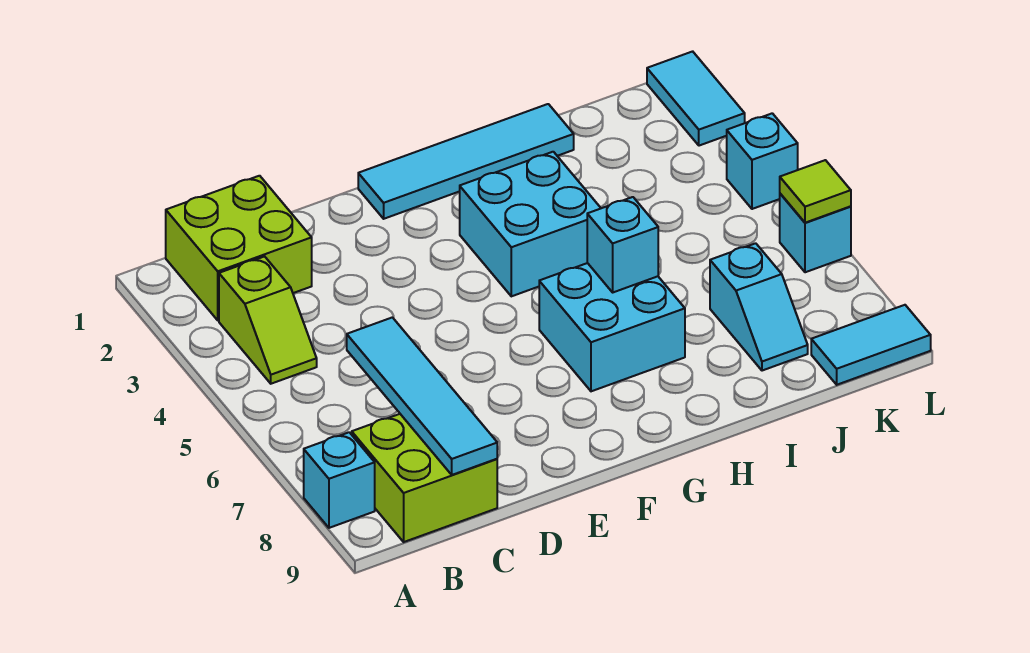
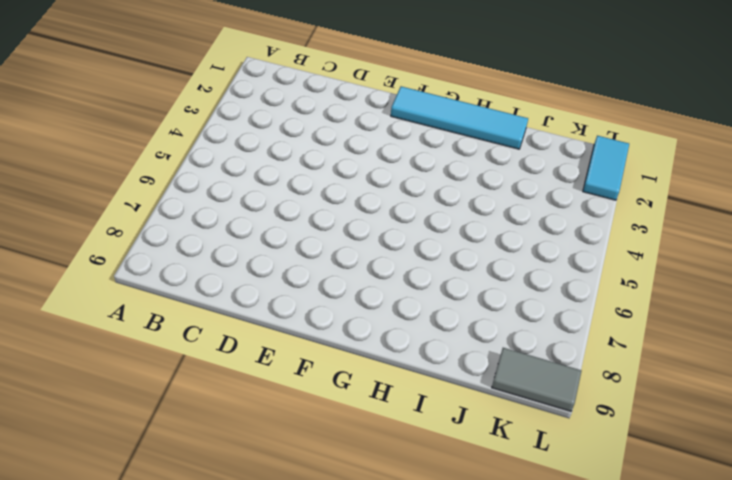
grey 1x2 tile [492,348,581,411] -> cyan 1x2 tile [811,305,931,385]
none -> cyan 1x1 brick [304,432,375,528]
none -> lime 2x2 brick [166,176,312,320]
none -> lime 1x2 slope [219,256,317,384]

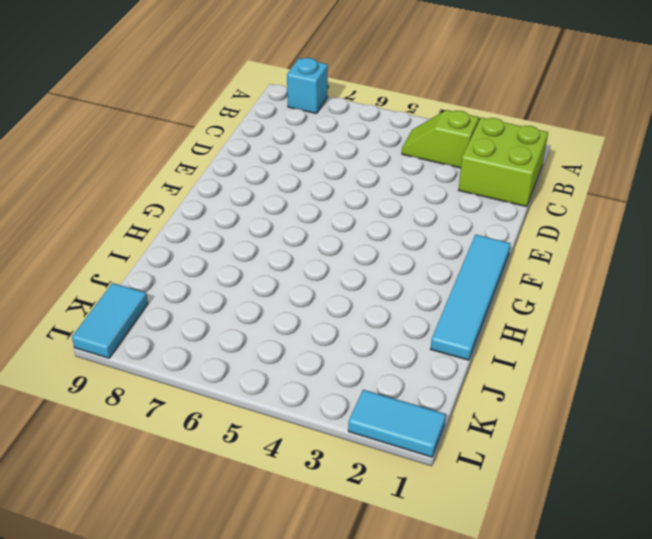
none -> lime 2x2 brick [352,414,497,542]
none -> cyan 2x2 brick [460,152,601,296]
none -> cyan 2x2 brick [539,263,685,391]

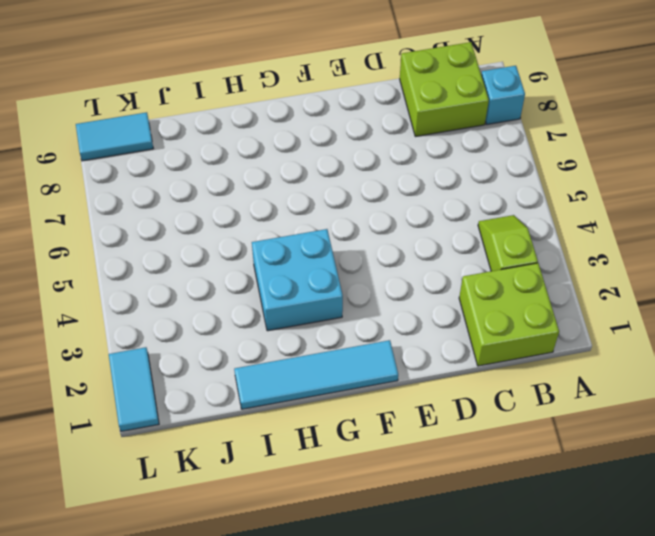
none -> cyan 2x2 brick [539,263,685,391]
none -> cyan 1x2 slope [710,243,808,371]
none -> cyan 1x1 brick [727,113,798,209]

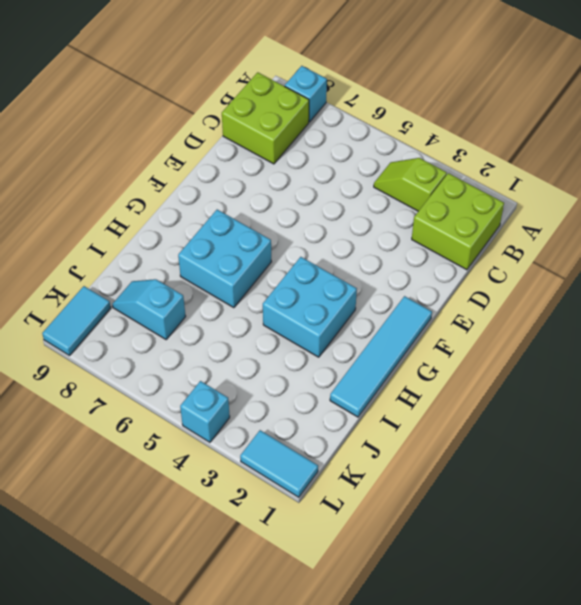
none -> cyan 1x1 brick [780,194,851,272]
none -> cyan 1x4 tile [347,317,497,475]
none -> cyan 1x1 brick [587,197,658,292]

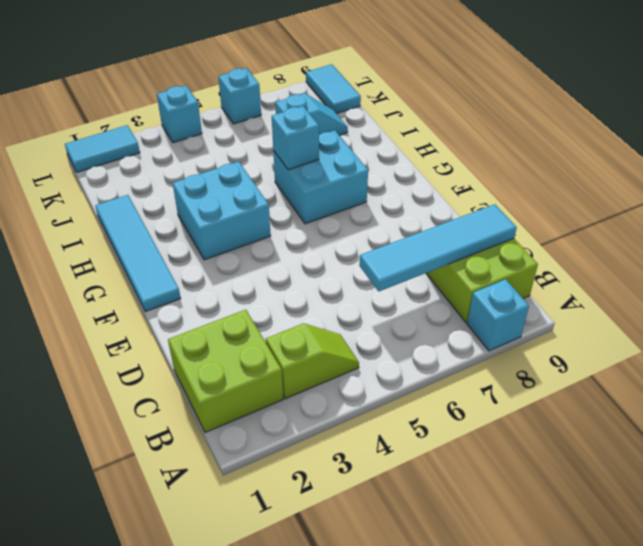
none -> lime 1x1 tile [780,160,851,223]

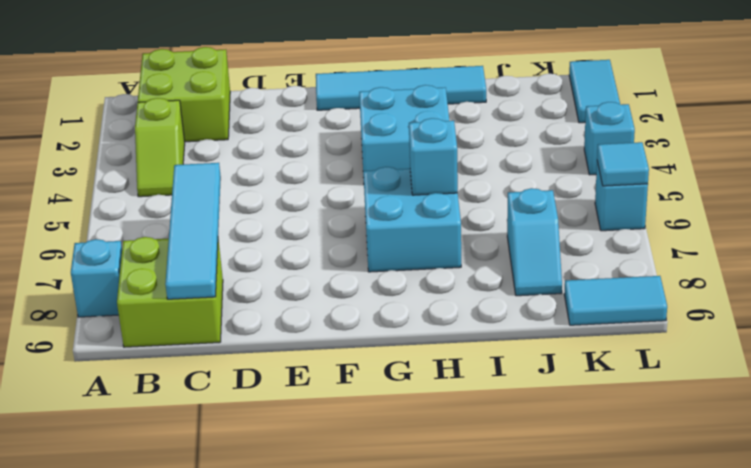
cyan 1x1 tile [597,142,649,186] -> lime 1x1 tile [780,160,851,223]

